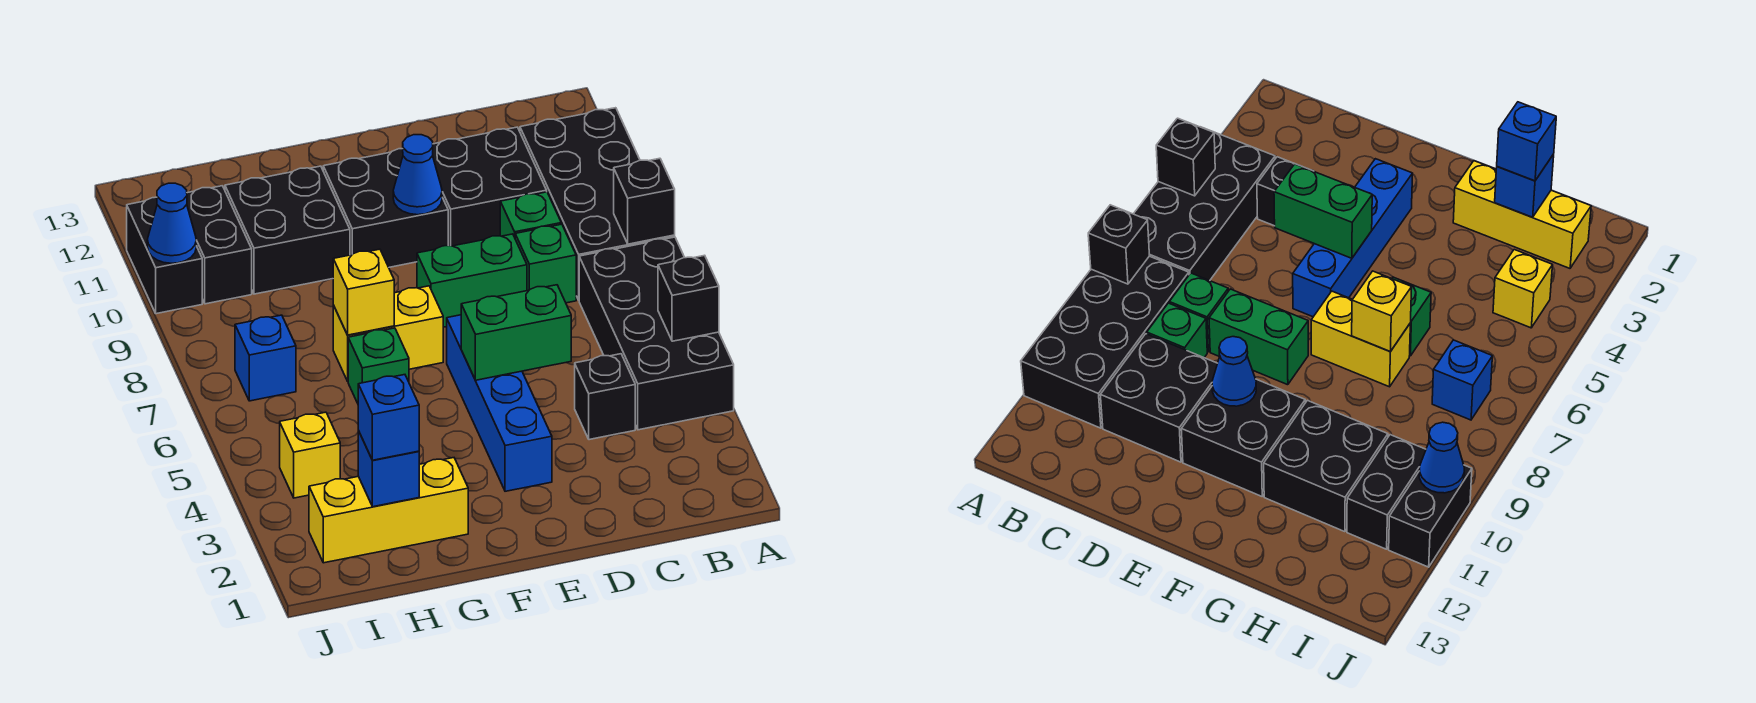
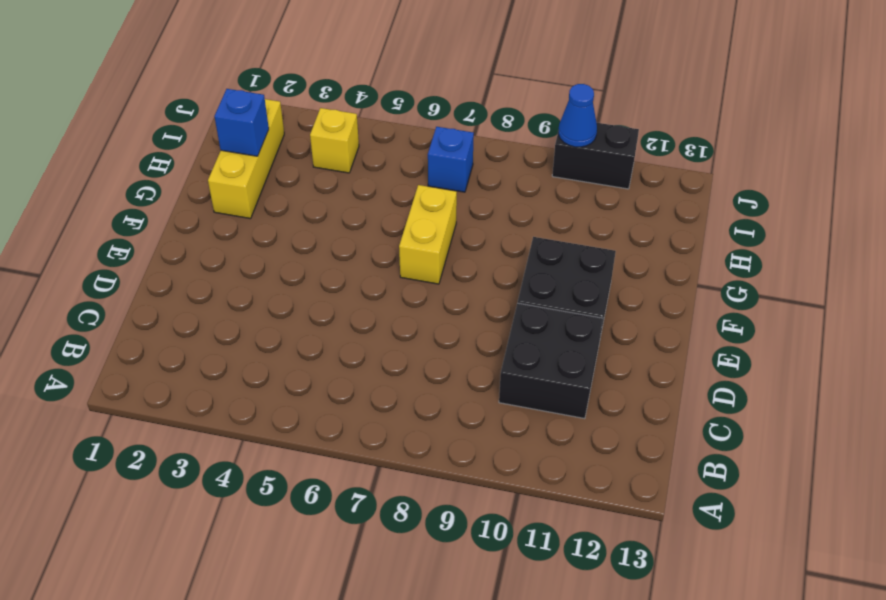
none -> black 2x4 brick [579,237,734,430]
none -> black 2x4 brick [520,108,675,300]
none -> black 1x1 brick [575,354,635,440]

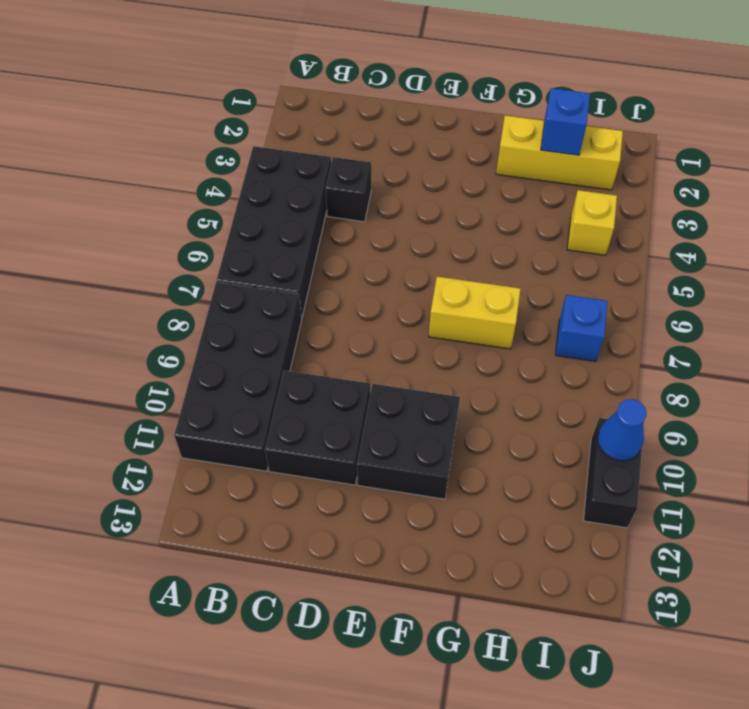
none -> green 1x1 brick [515,224,576,303]
none -> green 1x1 brick [500,192,561,237]
none -> green 1x2 brick [417,234,527,327]

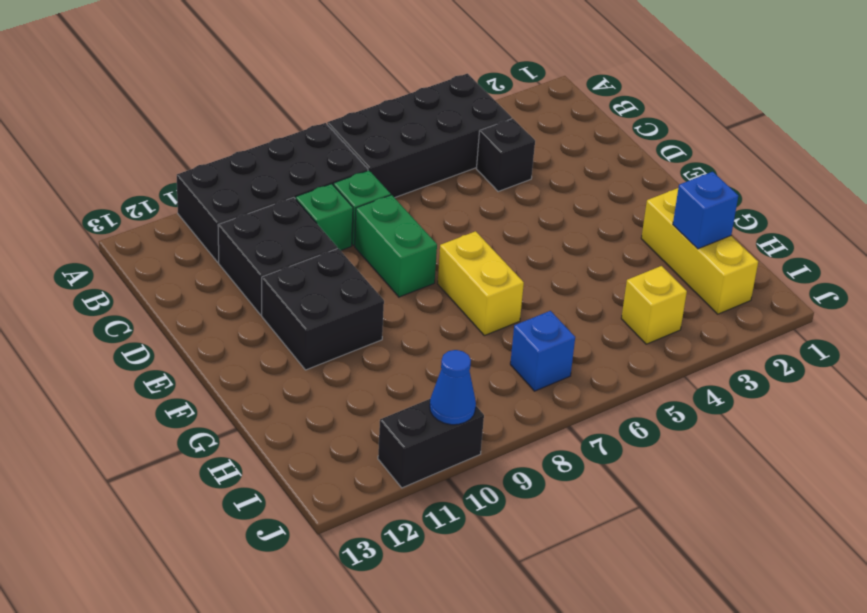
none -> blue 1x4 brick [447,315,552,491]
none -> green 1x1 brick [348,328,409,403]
none -> black 2x2 brick [225,166,350,294]

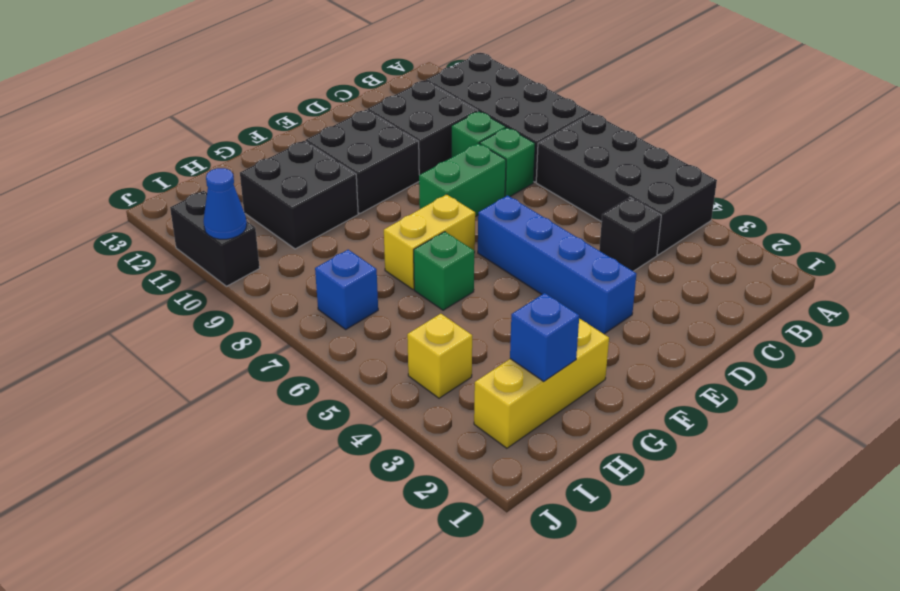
none -> black 1x2 brick [187,186,252,304]
none -> black 1x1 brick [658,255,719,341]
none -> black 1x1 brick [614,158,675,244]

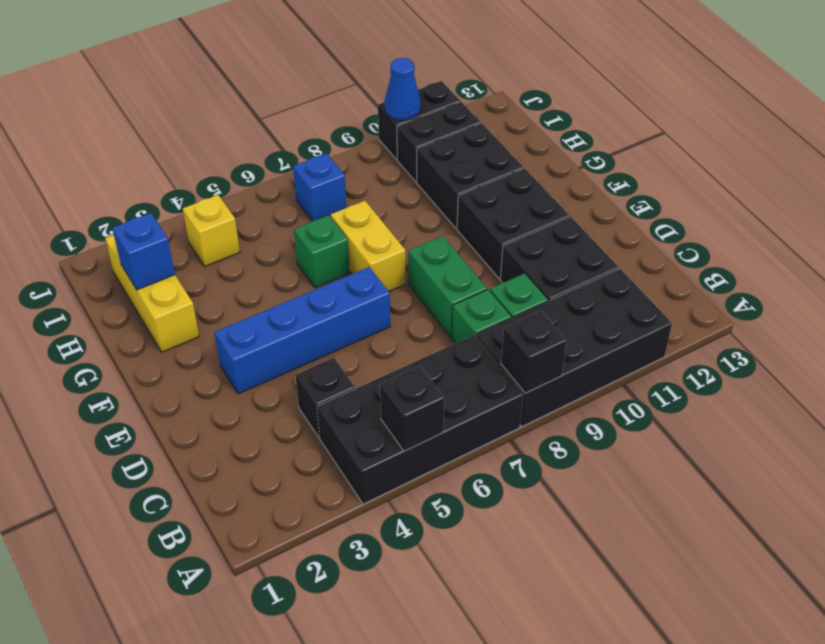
none -> green 1x2 brick [461,285,571,380]
none -> blue 1x1 cone [393,135,442,215]
none -> yellow 1x1 brick [333,249,394,335]

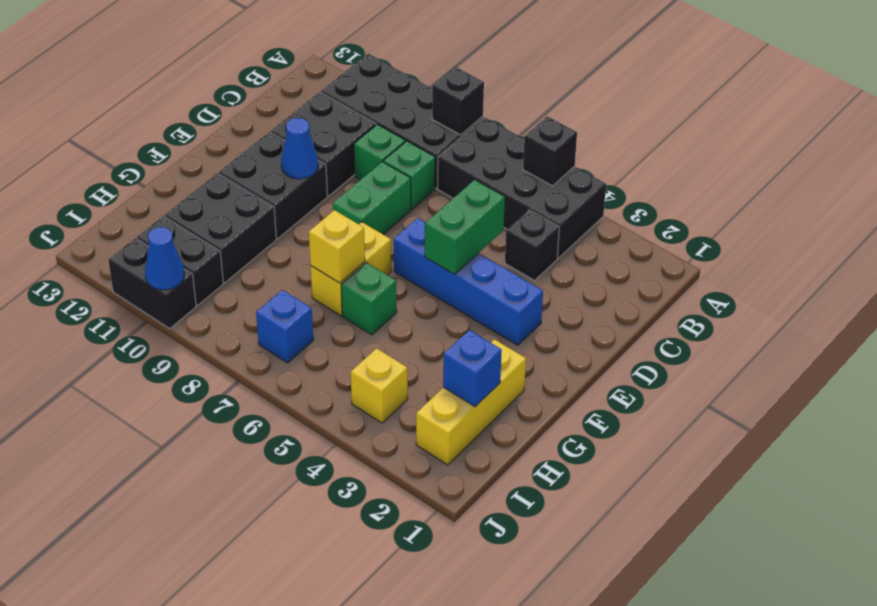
none -> blue 1x1 brick [358,375,419,460]

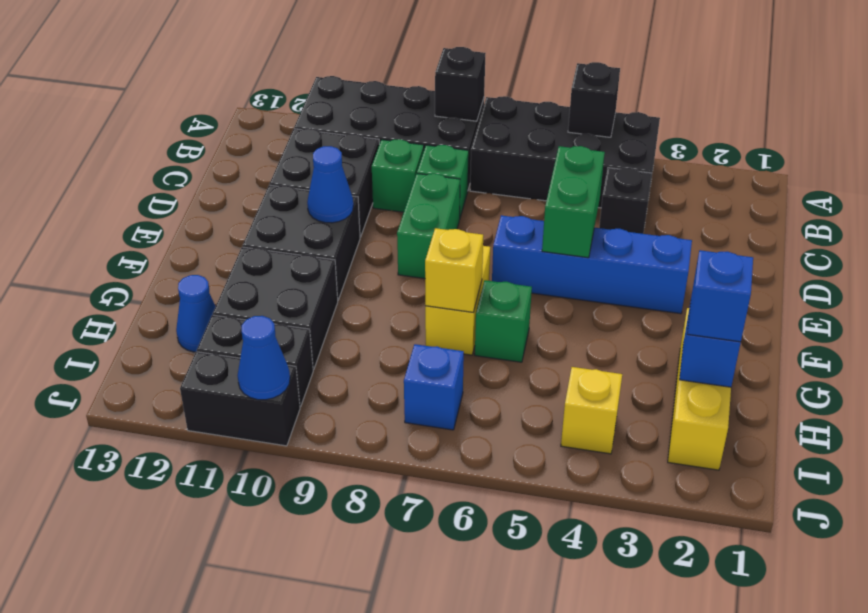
blue 1x1 cone [176,275,216,352] -> none

